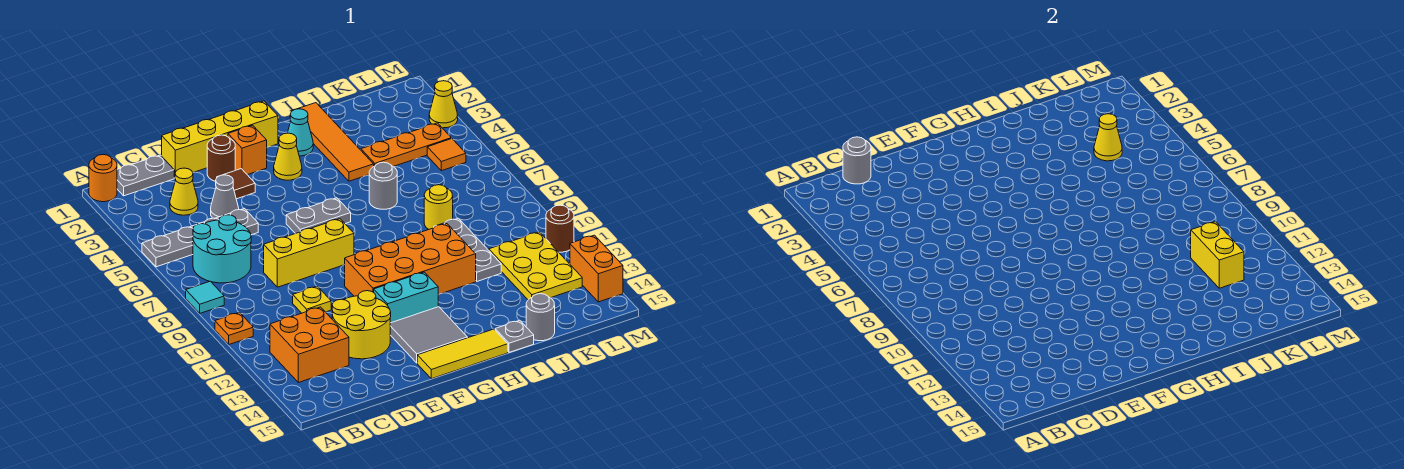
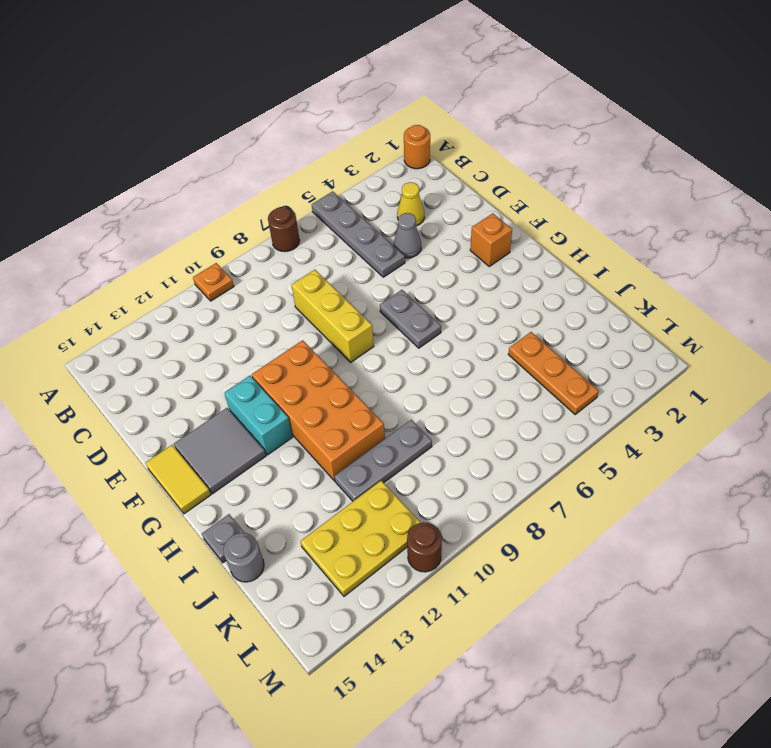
brown 1x1 round brick [268,207,300,252] -> brown 1x1 round brick moved to [207,135,235,181]
yellow 1x2 tile [146,445,211,514] -> yellow 1x3 tile [417,329,508,379]
none -> cyan 1x1 tile [186,281,224,313]
none -> grey 1x2 plate [117,155,174,196]
none -> cyan 2x2 round brick [193,215,251,283]
none -> orange 2x2 brick [270,307,349,383]

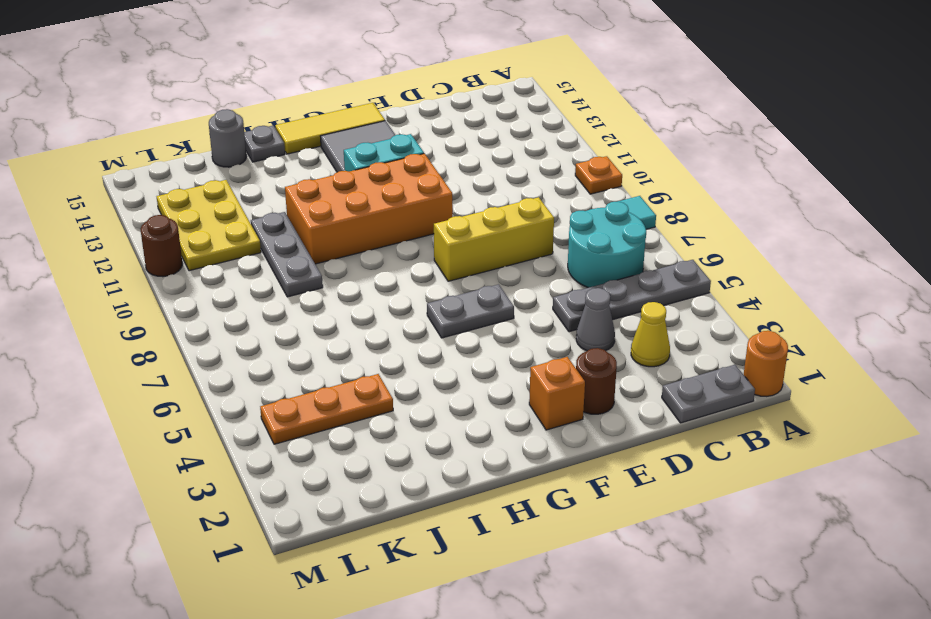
none -> orange 2x2 brick [270,307,349,383]
none -> yellow 1x4 brick [162,101,278,178]
none -> yellow 1x1 plate [293,286,331,313]
none -> yellow 2x2 round brick [332,291,391,359]

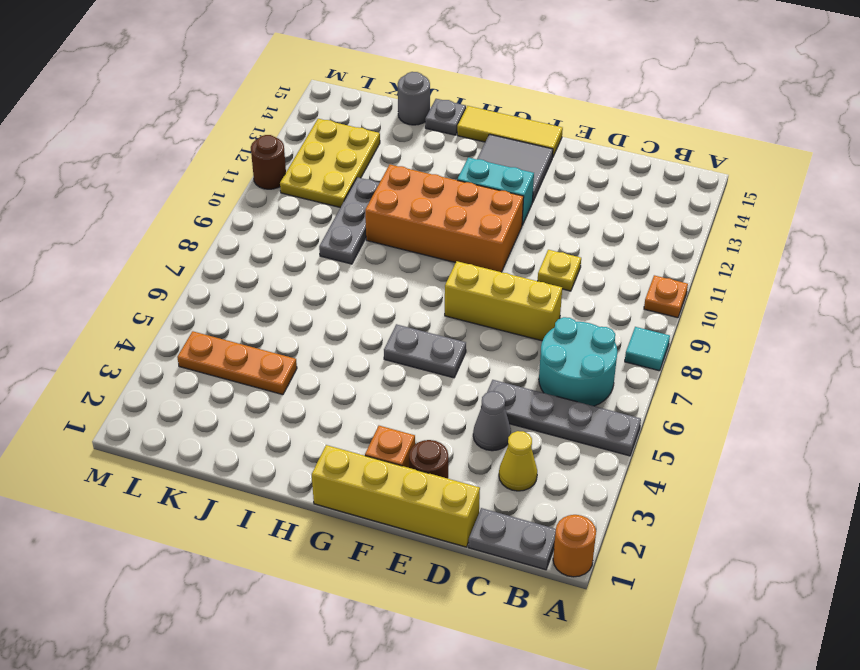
none -> orange 2x2 brick [270,307,349,383]
none -> yellow 2x2 round brick [332,291,391,359]
none -> brown 1x1 tile [224,169,255,199]
none -> yellow 1x1 cone [274,133,302,180]

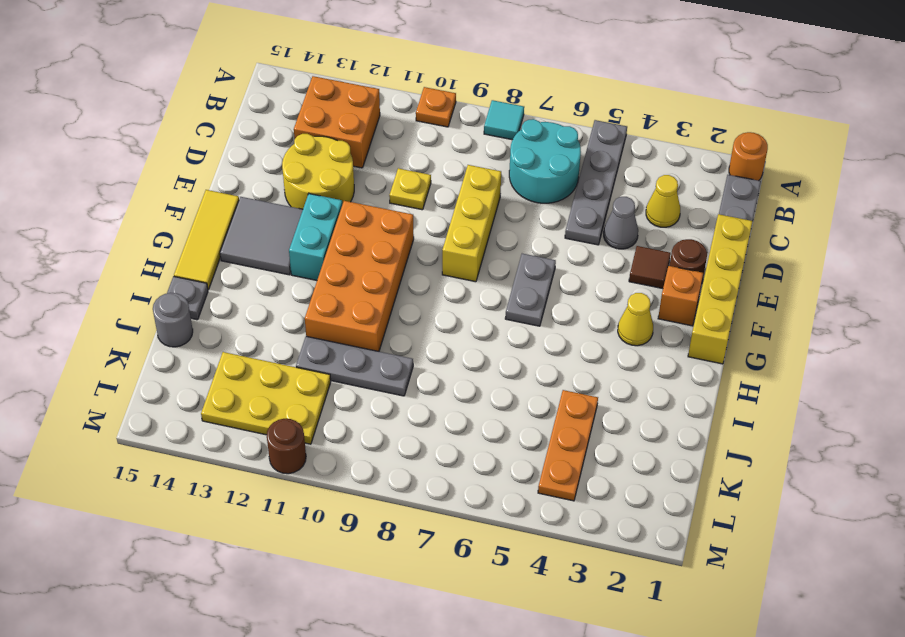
none -> cyan 1x1 cone [288,109,313,156]
none -> orange 1x4 tile [292,103,374,181]
none -> grey 1x1 round brick [369,162,397,209]
none -> yellow 1x1 round brick [424,185,453,229]

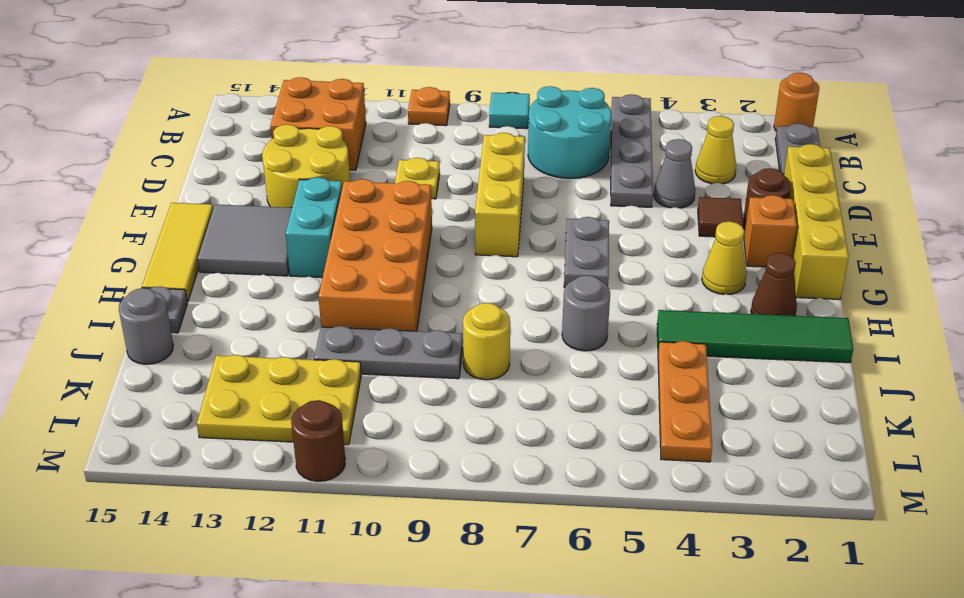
brown 1x1 cone [751,253,797,316] -> cyan 1x1 cone [288,109,313,156]
green 1x4 tile [657,310,853,363] -> orange 1x4 tile [292,103,374,181]
none -> orange 1x1 tile [427,139,466,171]
none -> yellow 1x1 cone [429,81,458,128]
none -> orange 1x2 brick [570,235,623,302]
none -> grey 1x1 round brick [843,137,871,184]

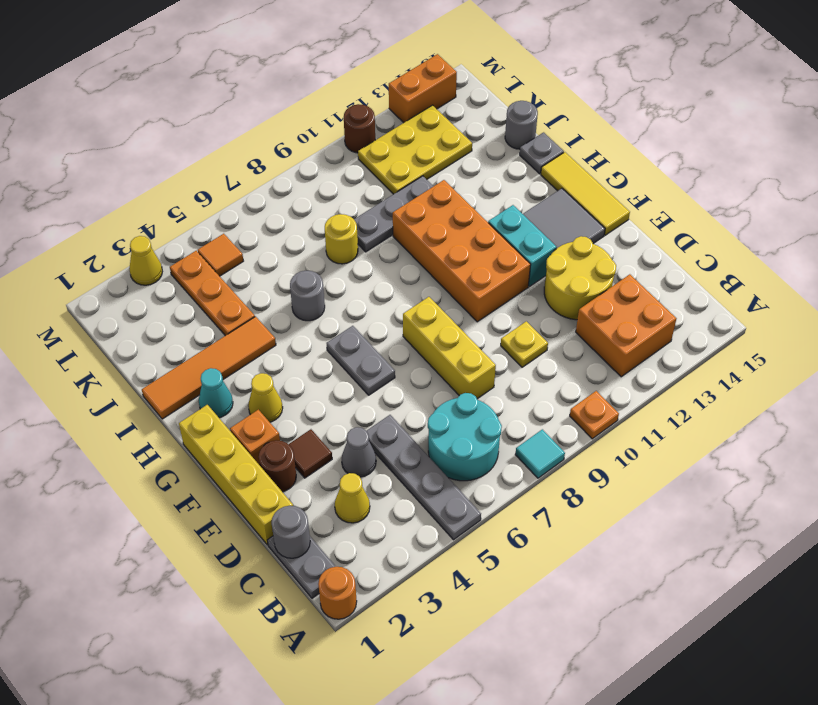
none -> yellow 1x1 cone [1094,114,1122,161]
none -> yellow 1x2 brick [1191,222,1244,288]

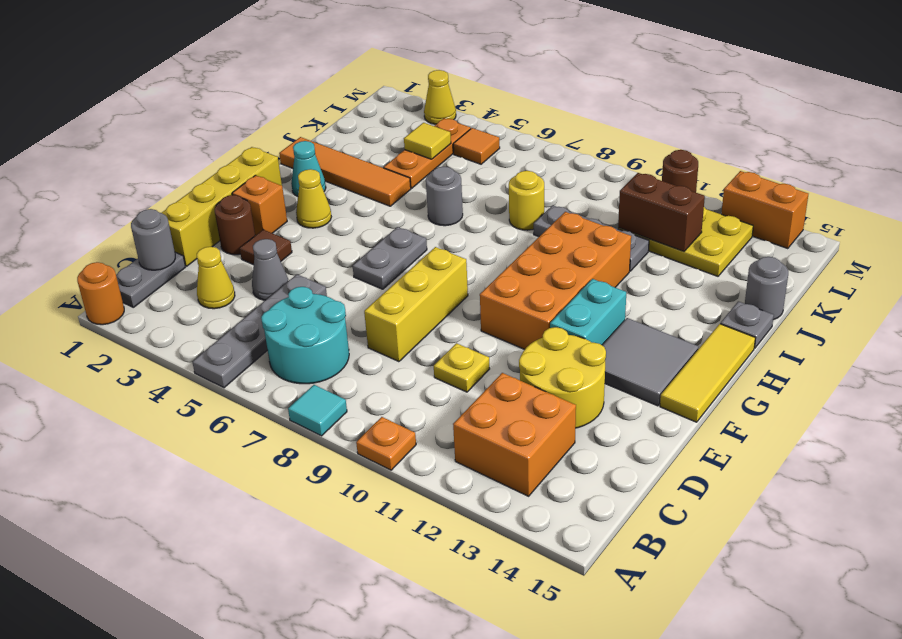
yellow 1x1 tile [404,123,451,159] -> yellow 1x1 cone [1094,114,1122,161]
brown 1x2 brick [618,173,705,251] -> yellow 1x2 brick [1191,222,1244,288]

